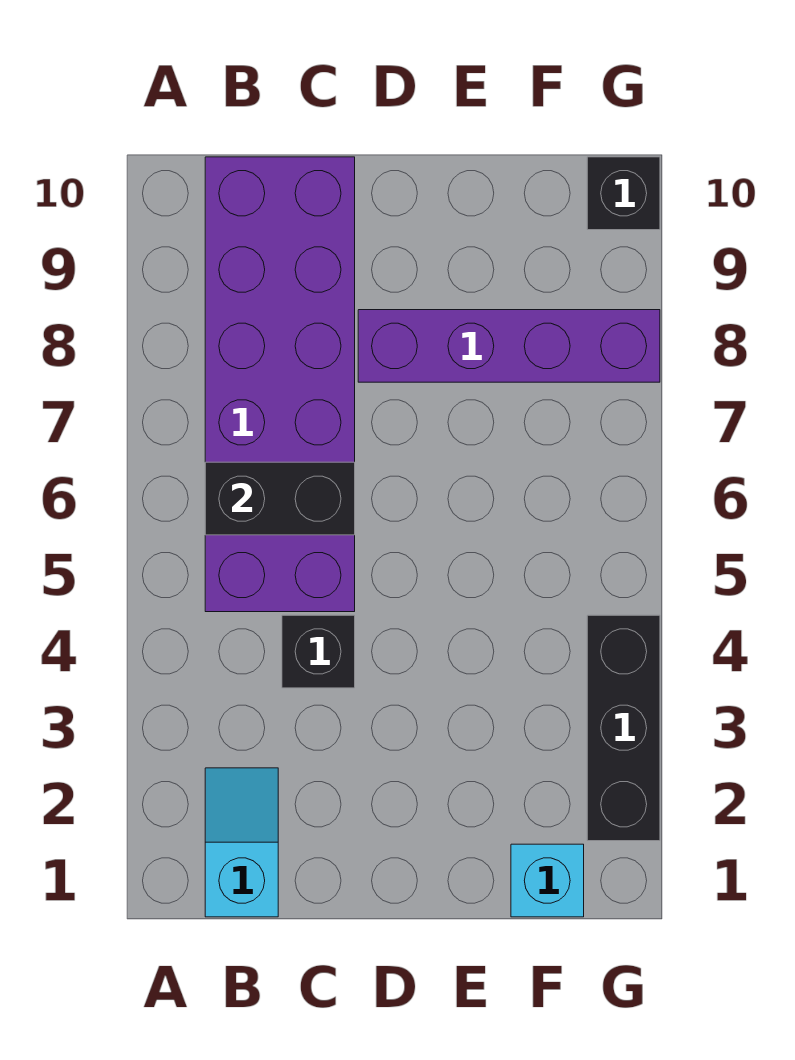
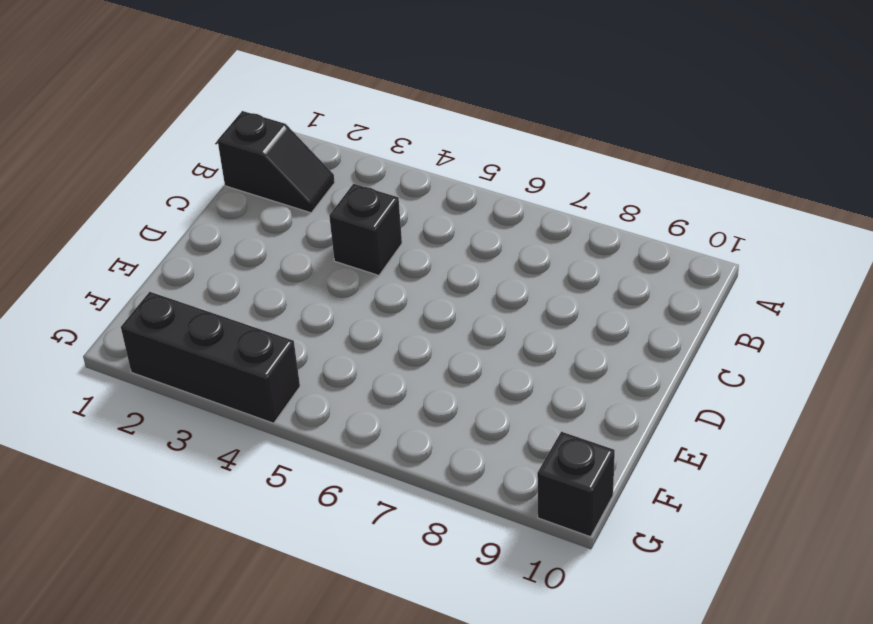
black 1x2 slope [218,111,335,213] -> cyan 1x2 slope [205,768,278,917]
none -> purple 2x6 brick [205,157,355,612]
none -> purple 1x4 brick [358,310,660,382]

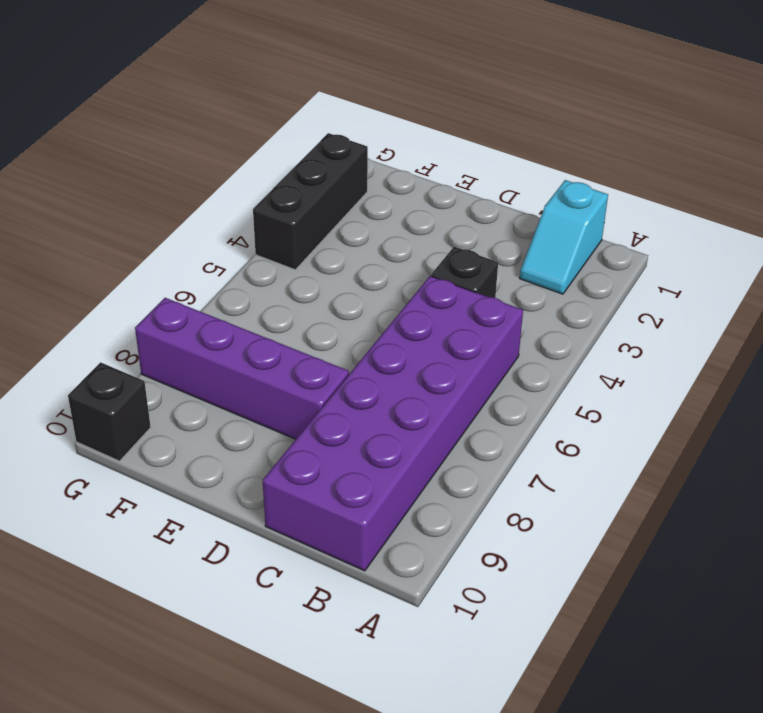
none -> cyan 1x1 brick [511,844,584,917]
none -> black 1x2 brick [205,462,355,535]

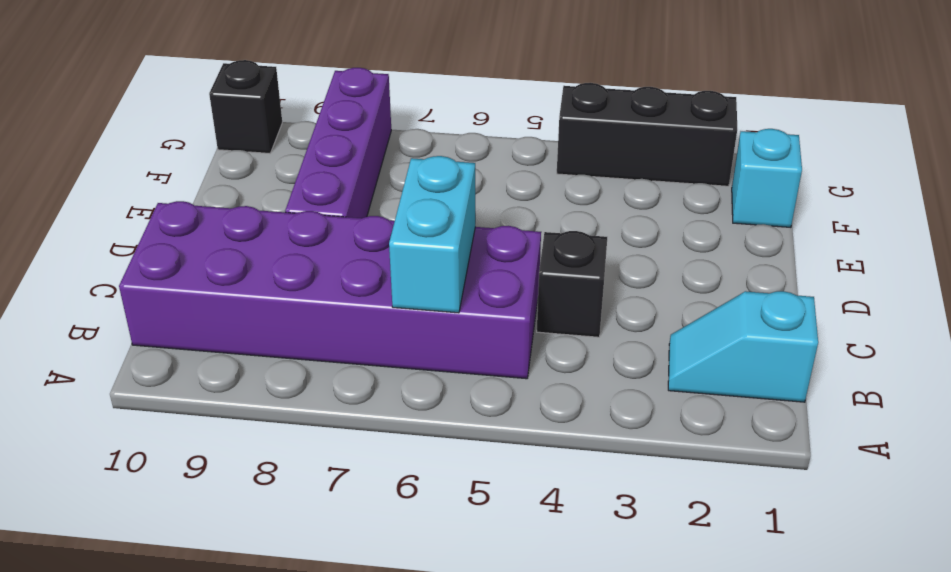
cyan 1x2 brick [389,156,475,313] -> black 1x2 brick [205,462,355,535]

